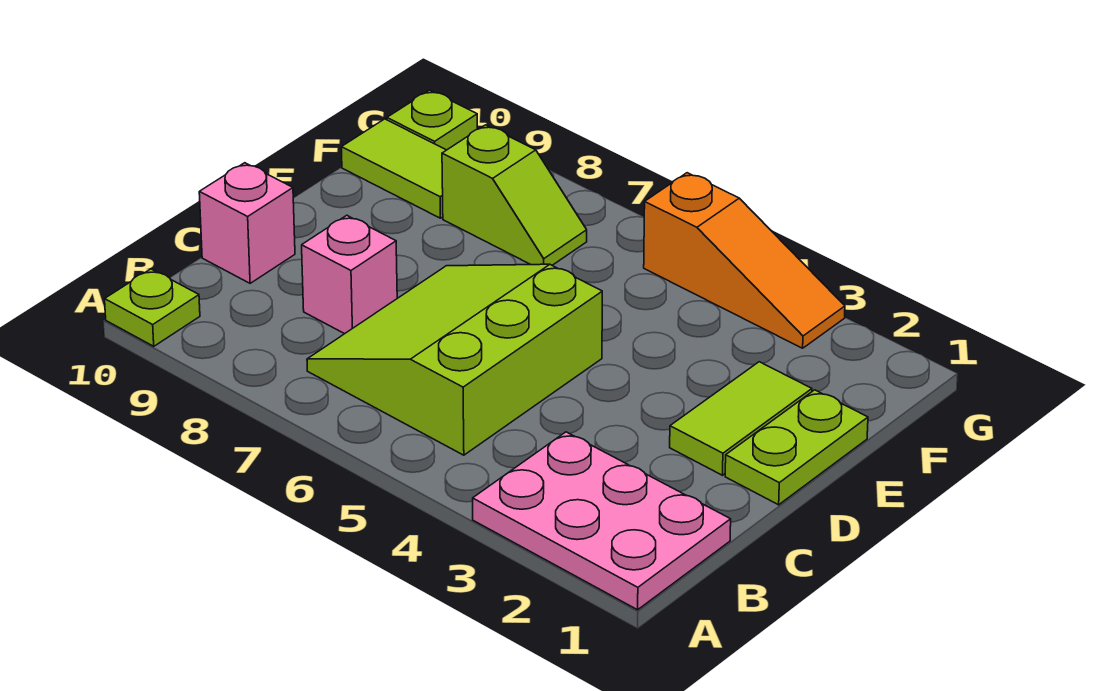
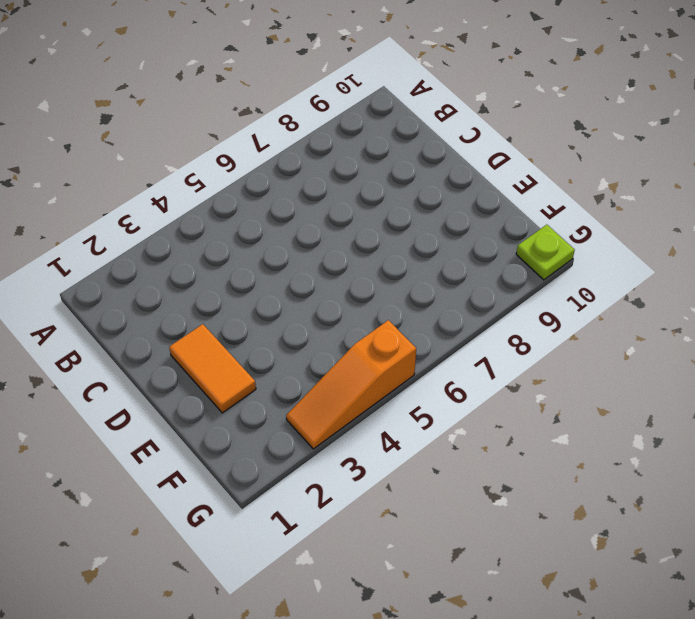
orange 1x2 tile [169,324,256,413] -> lime 1x2 tile [670,362,812,475]
none -> pink 2x3 plate [473,432,731,610]
none -> lime 1x1 plate [105,269,200,346]

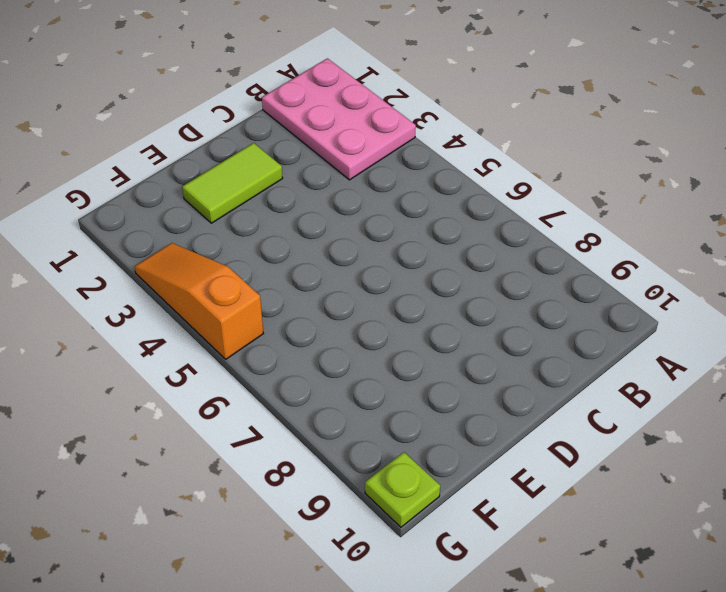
none -> lime 1x1 plate [105,269,200,346]
none -> lime 3x3 slope [307,264,602,455]

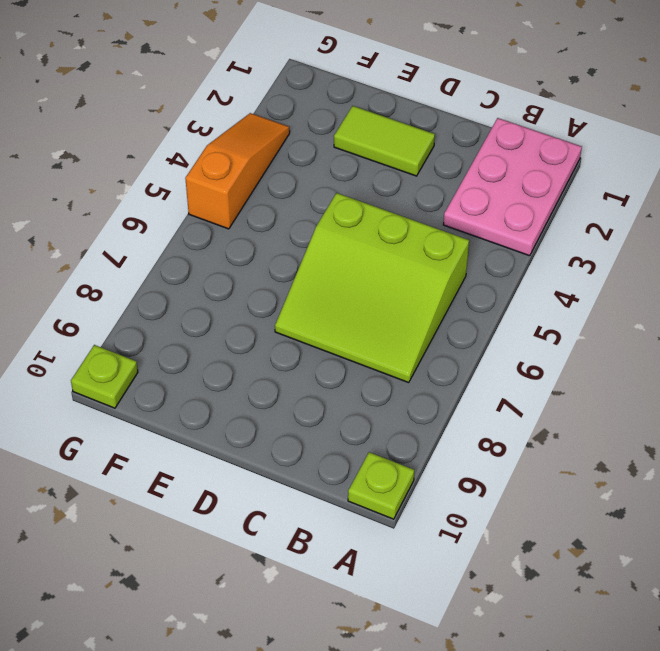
none -> pink 1x1 brick [302,215,397,334]
none -> pink 1x1 brick [199,163,295,283]

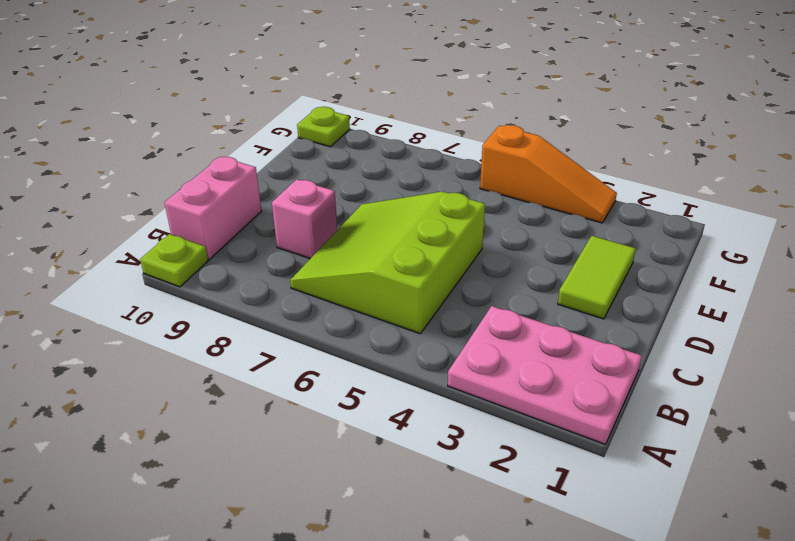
pink 1x2 brick [164,157,261,259] -> pink 1x1 brick [199,163,295,283]
none -> lime 1x2 plate [725,390,868,505]
none -> lime 1x2 slope [442,125,587,265]

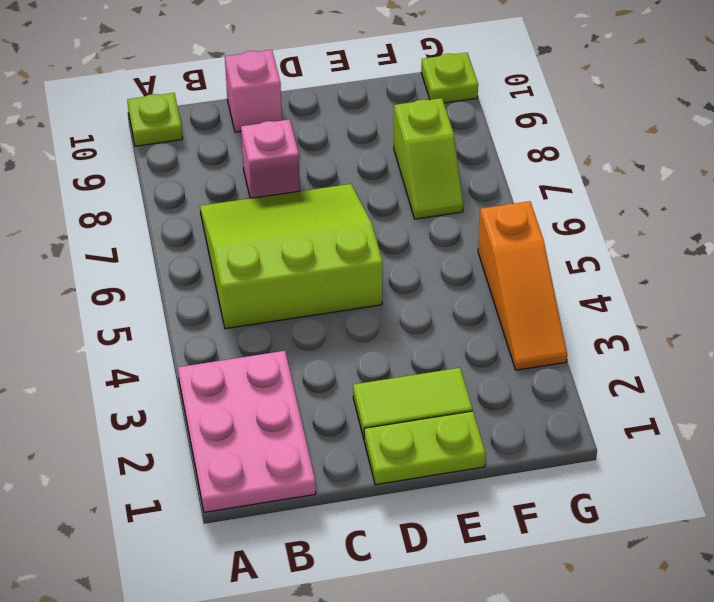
none -> lime 1x2 tile [341,119,446,218]

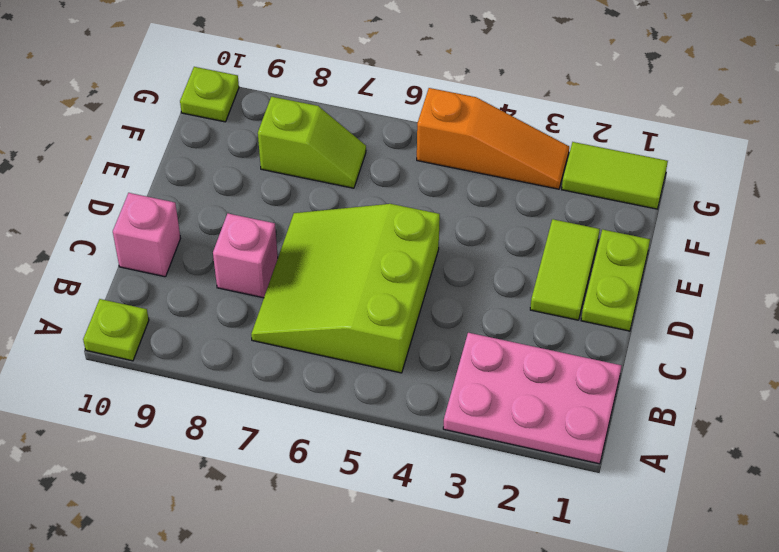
lime 1x2 tile [562,142,668,209] -> lime 1x2 tile moved to [341,119,446,218]

